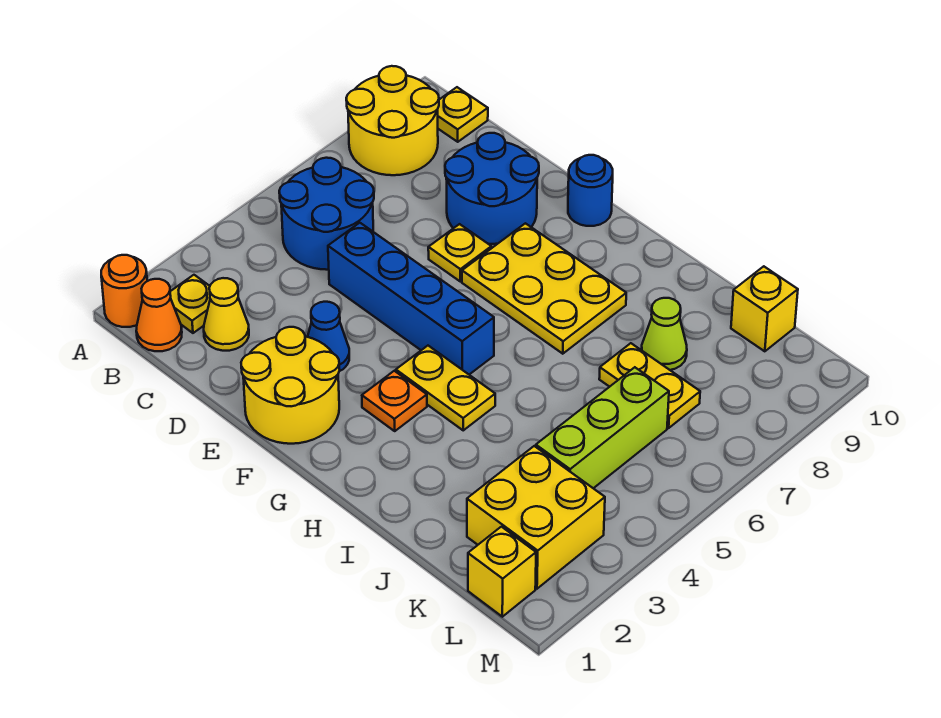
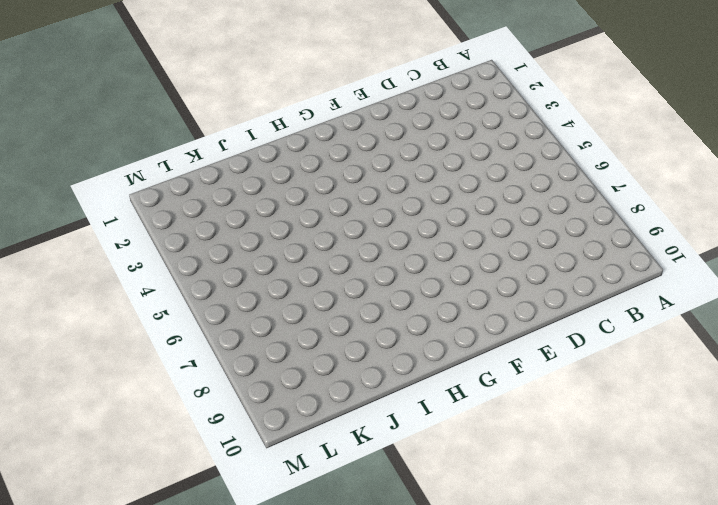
none -> orange 1x1 round brick [101,255,147,327]
none -> yellow 2x2 round brick [346,66,439,175]
none -> orange 1x1 cone [136,279,182,351]

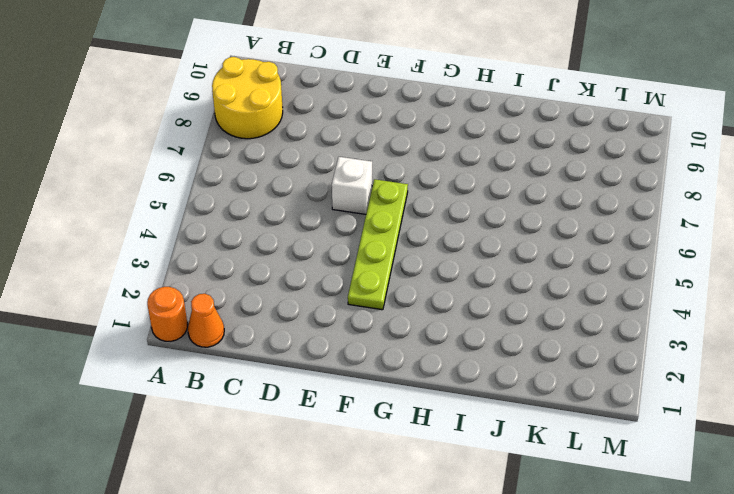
white 1x1 brick [332,157,372,214] -> none
lime 1x4 plate [348,179,408,310] -> blue 1x4 brick [328,223,494,375]
none -> yellow 1x1 plate [170,275,210,333]
none -> blue 2x2 round brick [279,158,374,270]
none -> yellow 1x1 plate [438,87,488,142]

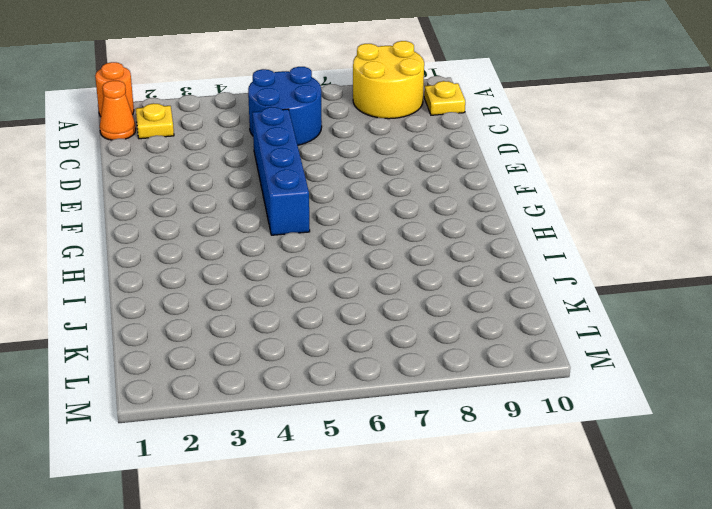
none -> yellow 1x1 cone [204,278,249,351]
none -> blue 2x2 round brick [445,133,539,244]
none -> yellow 2x2 round brick [241,327,340,444]

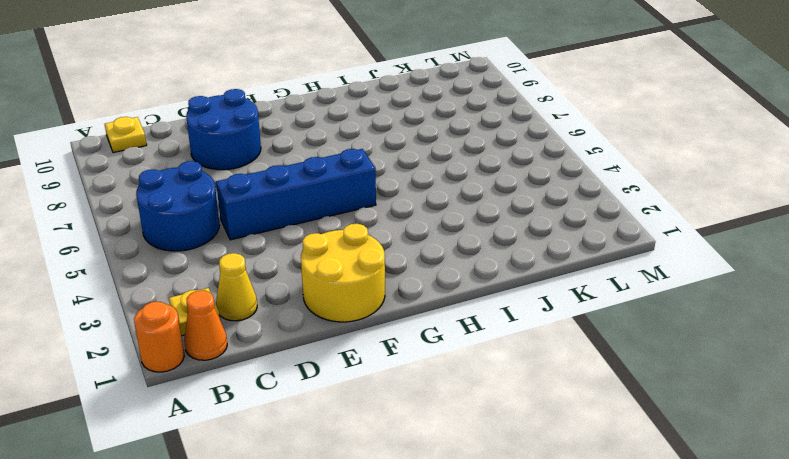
none -> yellow 2x2 round brick [346,66,439,175]
none -> blue 1x1 cone [308,302,349,371]
none -> yellow 1x1 plate [428,224,491,282]

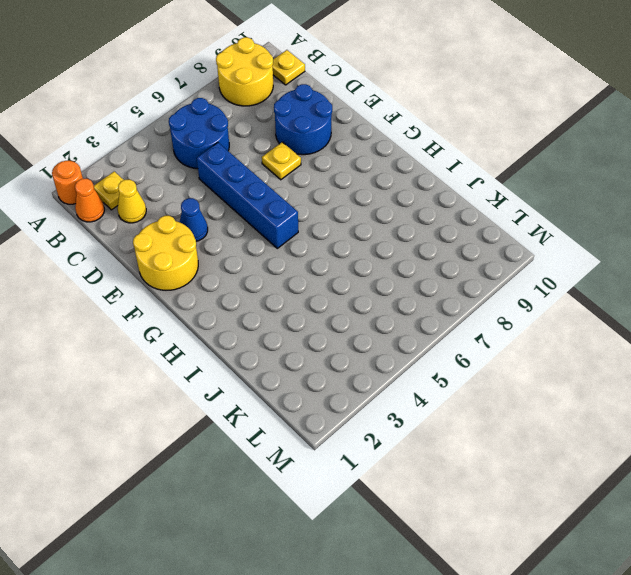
none -> yellow 2x3 plate [462,223,626,354]
none -> blue 1x1 round brick [568,155,613,226]
none -> orange 1x1 plate [362,371,427,431]

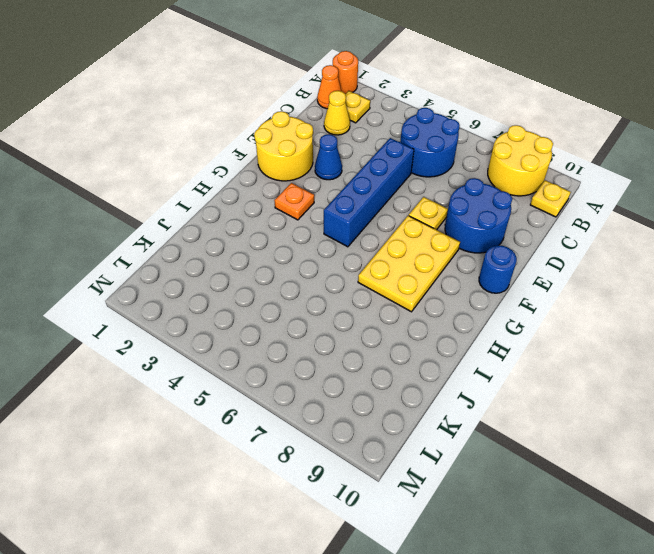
none -> yellow 1x2 plate [396,346,495,430]
none -> yellow 1x2 plate [599,343,700,428]
none -> lime 1x1 cone [642,298,687,370]

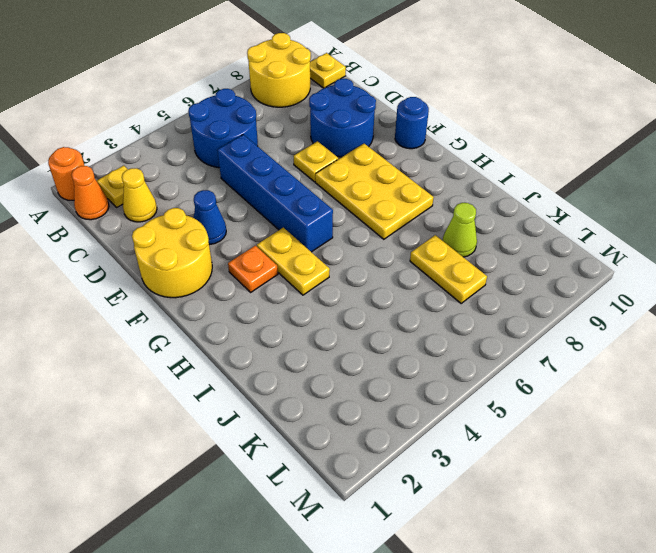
none -> yellow 2x2 brick [467,446,605,589]
none -> lime 1x3 brick [536,367,669,488]
none -> yellow 1x1 brick [731,266,798,351]

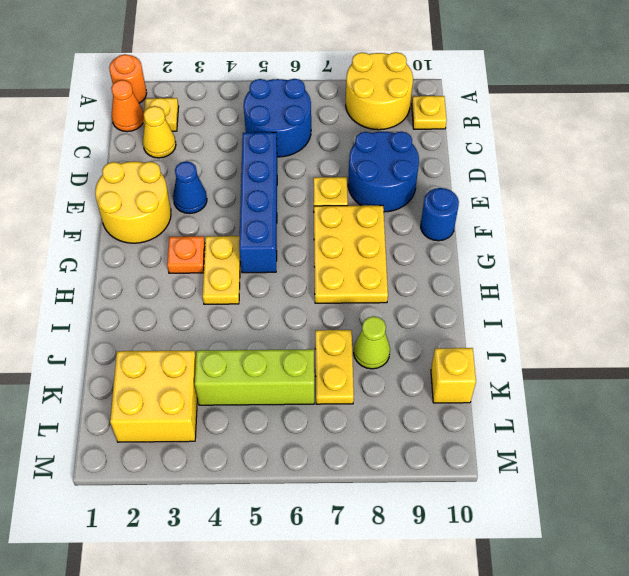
none -> yellow 1x1 brick [468,527,536,617]

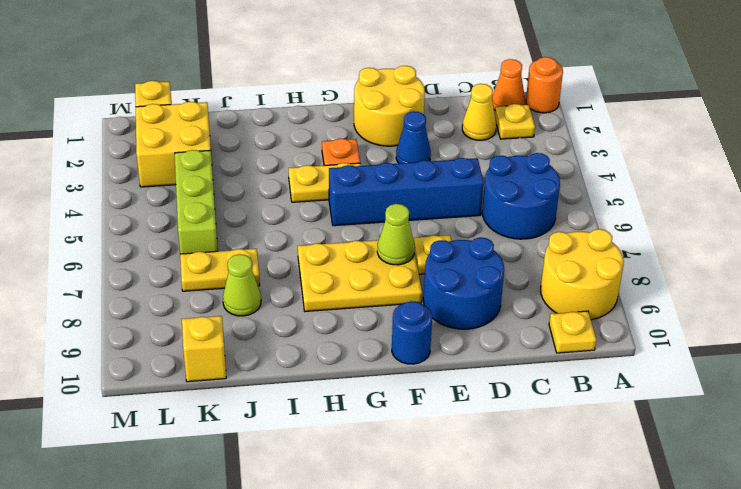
lime 1x1 cone [377,204,415,265] -> none

